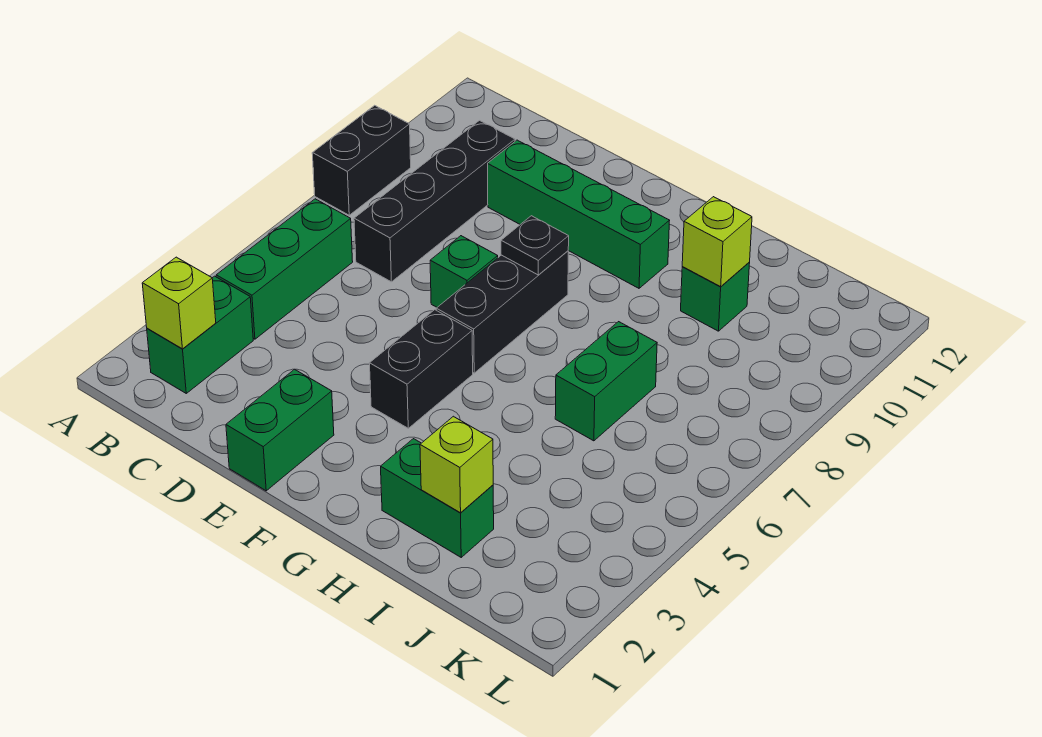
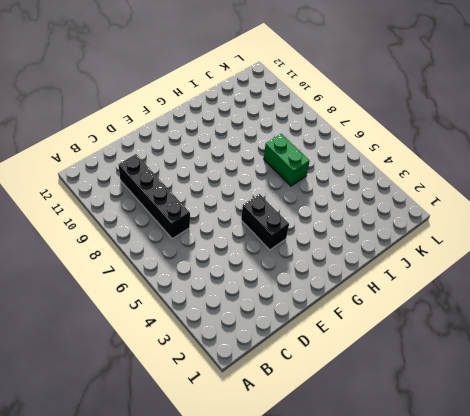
none -> black 1x2 brick [312,105,411,215]
none -> green 1x2 brick [147,276,253,393]
none -> green 1x3 brick [216,199,353,339]

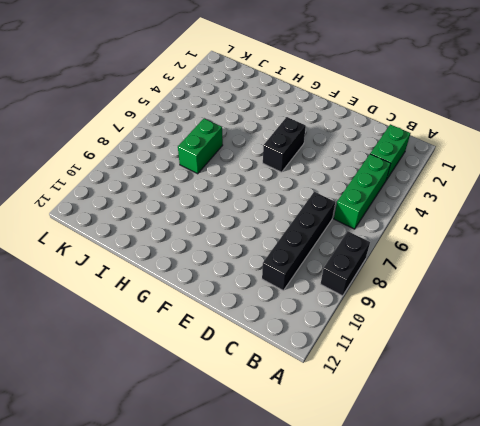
none -> green 1x4 brick [488,140,670,288]
none -> green 1x2 brick [226,369,334,491]
none -> green 1x1 brick [430,236,498,307]

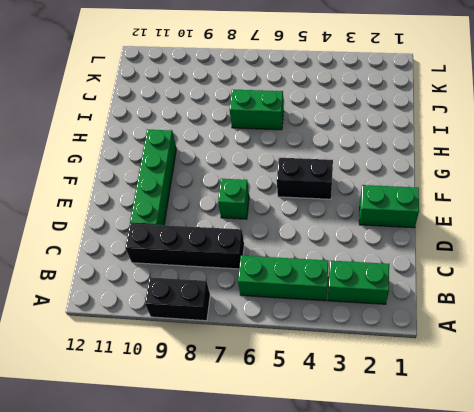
none -> black 1x3 brick [436,251,568,373]
none -> green 1x2 brick [381,439,494,557]
none -> green 1x1 brick [681,263,750,331]

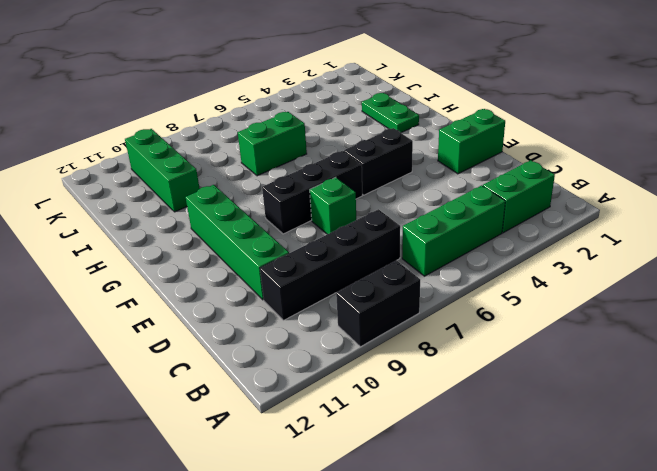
green 1x2 plate [362,93,419,133] -> green 1x2 brick [381,439,494,557]
green 1x3 brick [125,129,200,212] -> green 1x1 brick [681,263,750,331]
none -> lime 1x1 brick [142,257,216,349]
none -> black 1x1 plate [501,216,569,275]
none -> lime 1x1 brick [420,416,493,513]

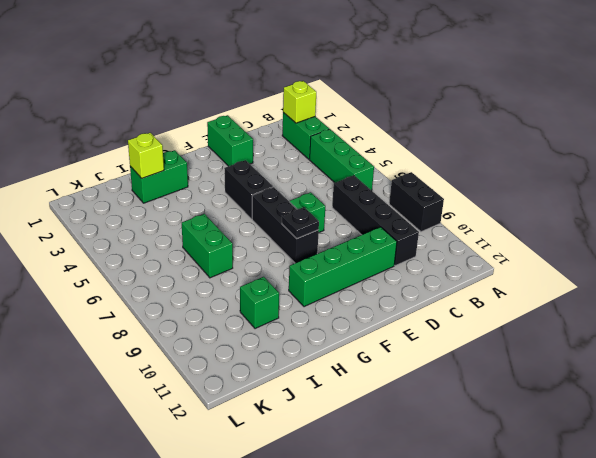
none -> lime 1x1 brick [682,197,752,287]

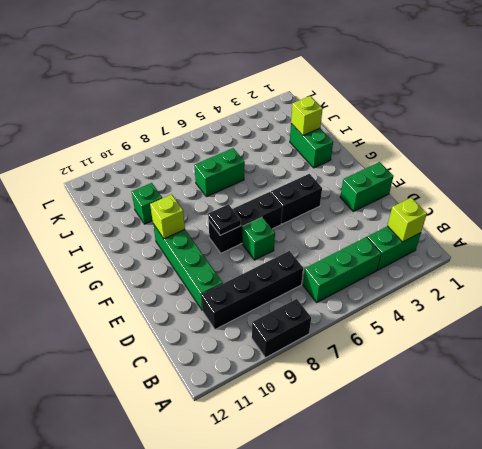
lime 1x1 brick [150,194,185,239] -> lime 1x1 brick moved to [682,197,752,287]

